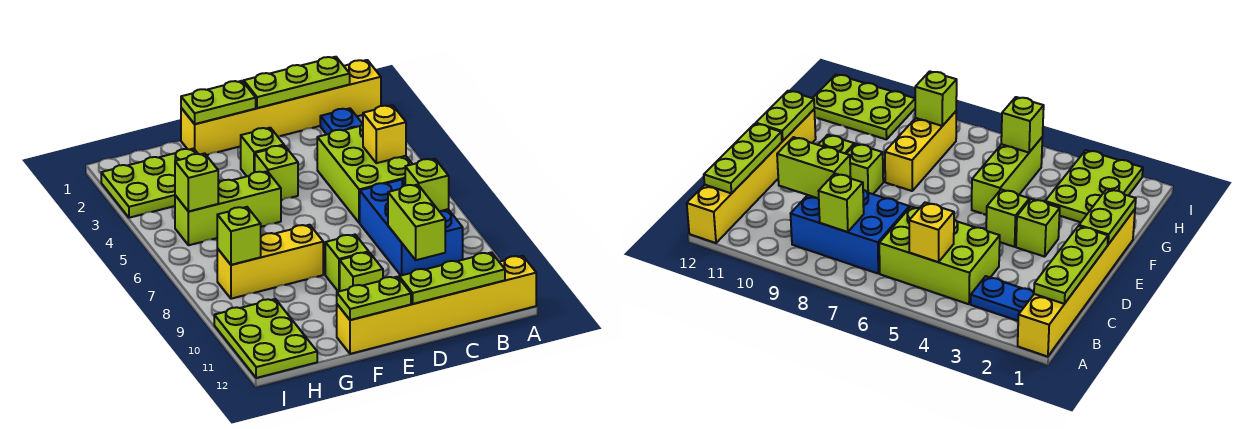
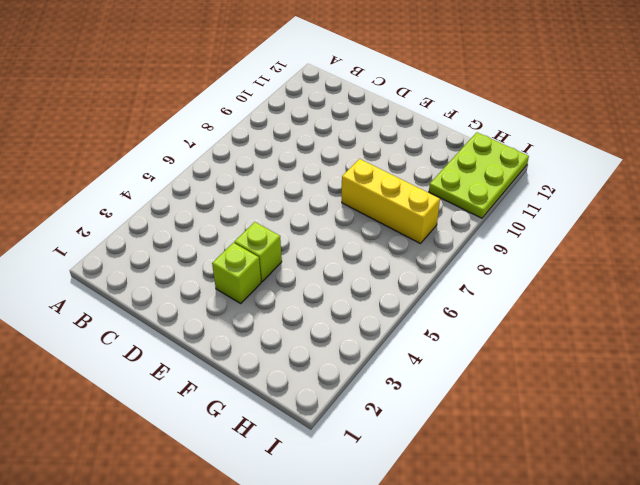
none -> yellow 1x6 brick [181,60,381,155]
none -> yellow 1x6 brick [337,256,536,354]
none -> blue 1x2 plate [320,108,362,134]

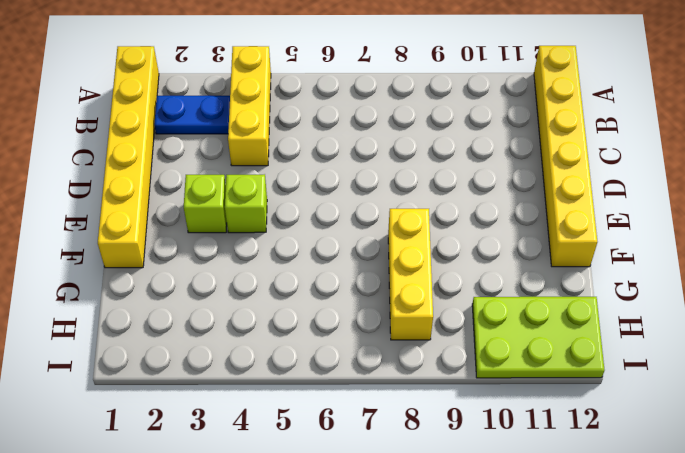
yellow 1x3 brick [228,46,271,166] -> lime 2x3 brick [317,124,412,223]
none -> blue 2x3 brick [360,178,463,276]
none -> lime 1x1 brick [325,235,369,292]
none -> lime 1x1 brick [340,252,383,291]

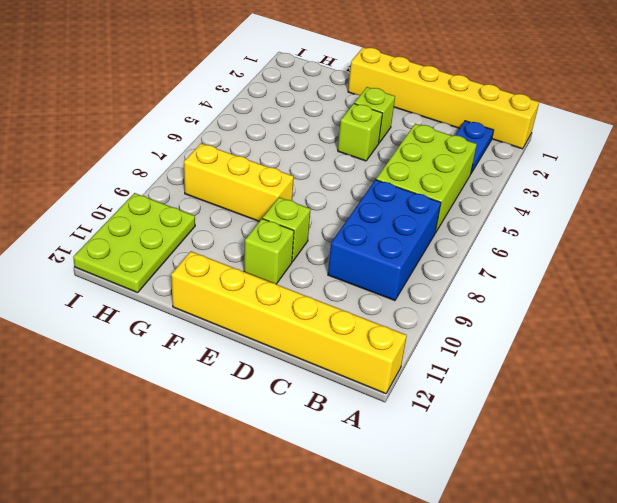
none -> lime 1x3 brick [175,171,281,245]
none -> lime 2x3 plate [101,149,220,218]
none -> lime 1x3 plate [244,57,350,108]

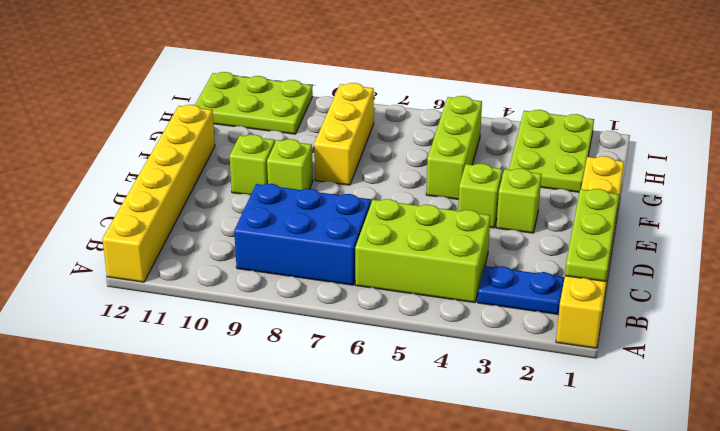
none -> yellow 1x1 brick [363,105,406,163]
none -> lime 1x1 brick [405,159,449,211]
none -> lime 1x3 plate [399,252,505,304]

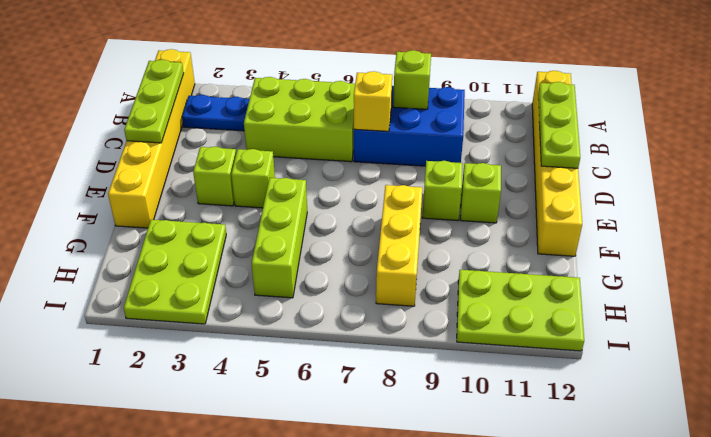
yellow 1x1 brick [354,71,392,131] -> yellow 1x1 brick moved to [363,105,406,163]
none -> lime 1x2 brick [388,185,445,260]
none -> lime 1x2 plate [181,81,256,124]
none -> lime 1x2 plate [337,277,411,320]

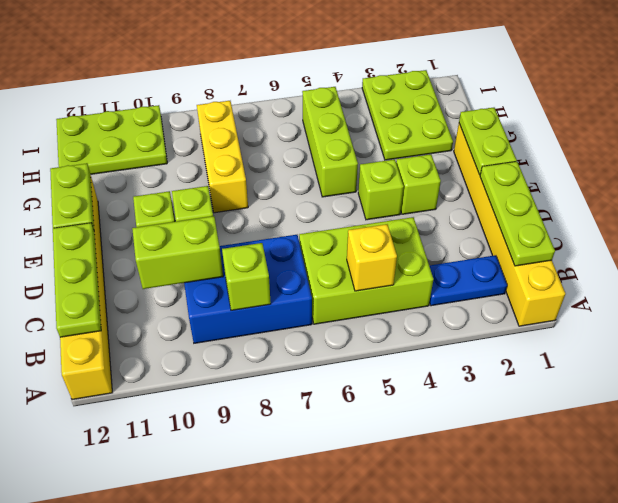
none -> lime 1x1 brick [175,153,218,212]
none -> lime 1x1 brick [217,207,261,265]

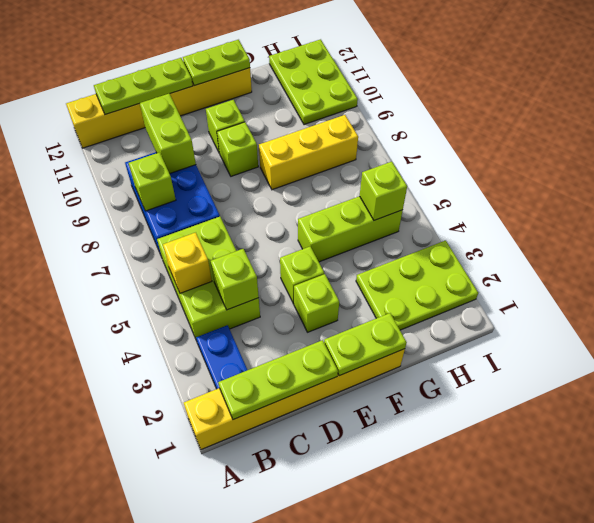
lime 1x1 brick [211,249,259,310] -> lime 1x1 brick moved to [217,207,261,265]

